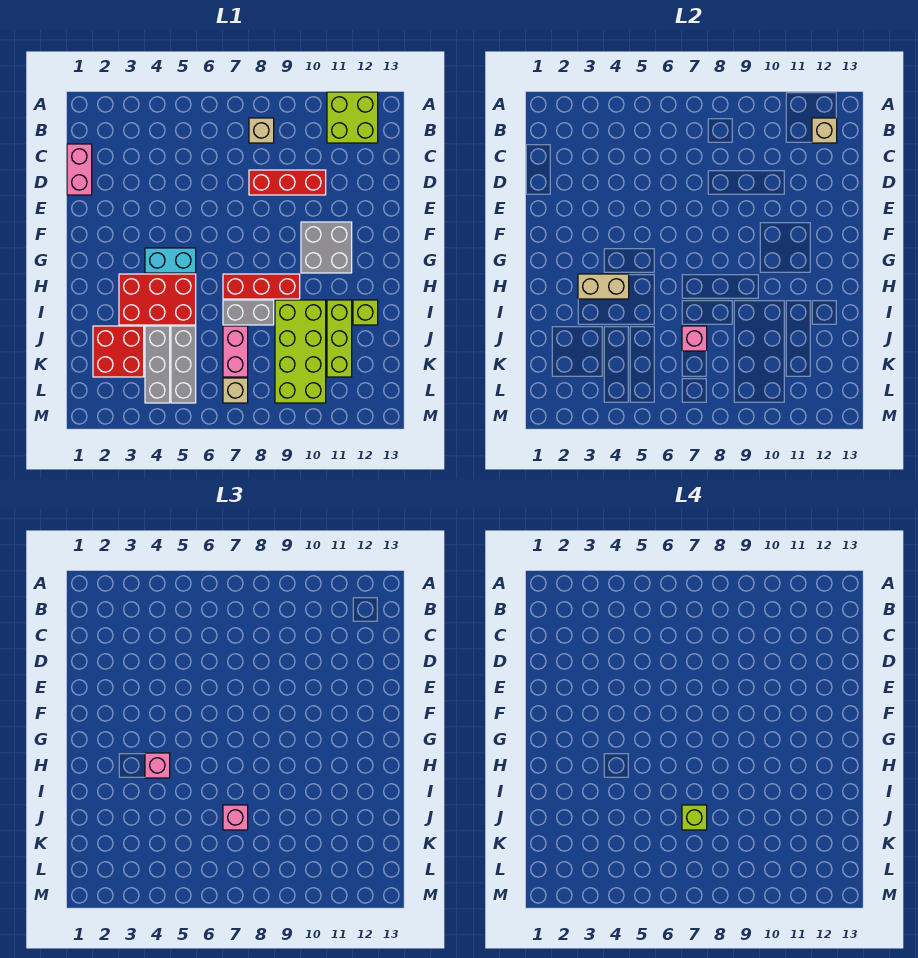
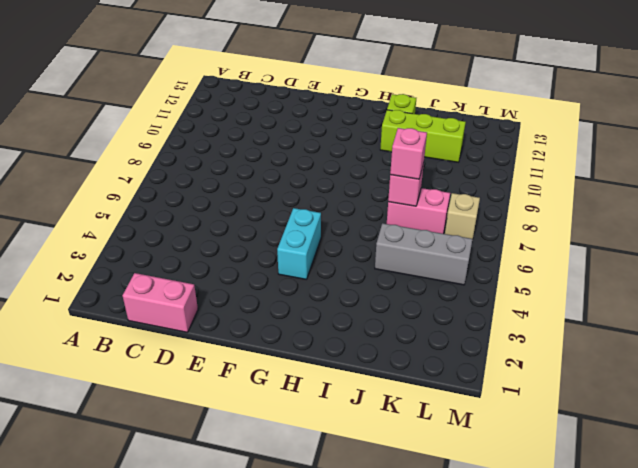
none -> lime 2x2 brick [327,92,378,143]
none -> tan 1x1 brick [249,118,274,143]
none -> red 1x3 brick [249,170,326,195]

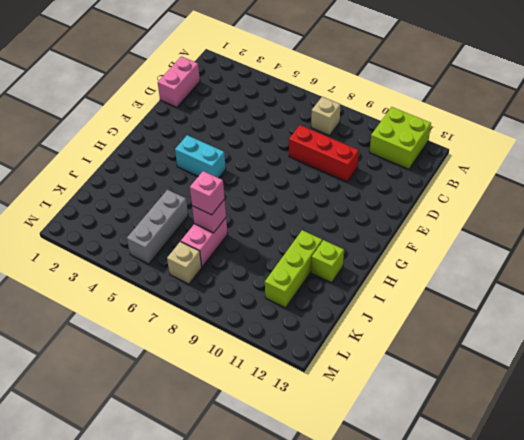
none -> grey 2x2 brick [301,222,352,273]
none -> red 2x3 brick [119,274,196,325]
none -> red 1x3 brick [223,274,300,299]

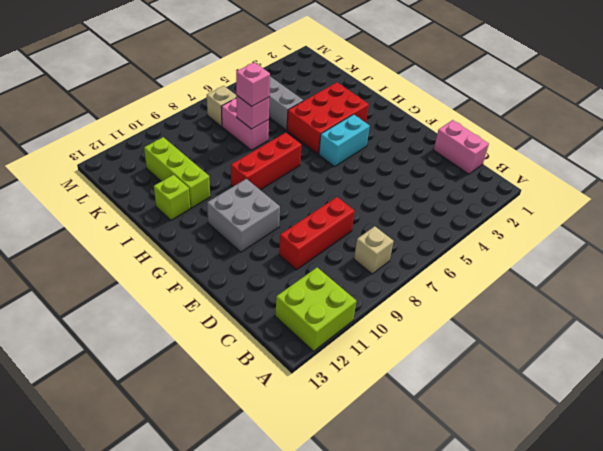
none -> grey 1x2 brick [223,300,274,325]
none -> lime 2x4 brick [275,300,326,403]
none -> red 2x2 brick [93,326,144,377]

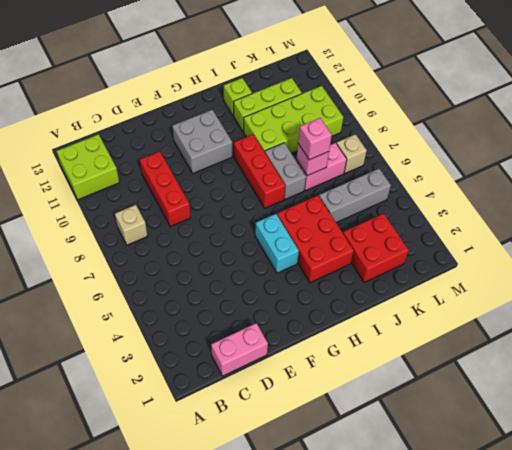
none -> grey 1x3 brick [145,326,170,403]
none -> tan 1x1 brick [812,118,837,143]
none -> tan 1x2 brick [578,274,629,299]

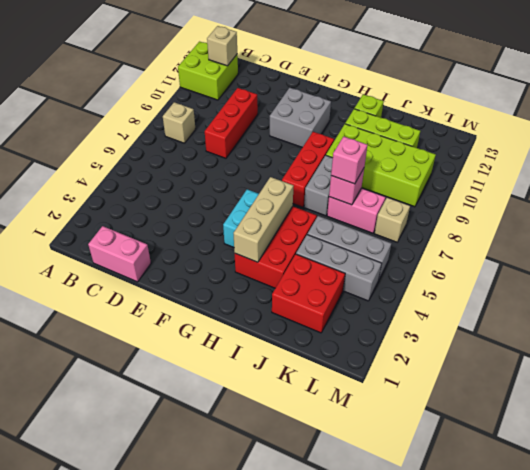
tan 1x3 brick [234,177,294,262] -> tan 1x2 brick [578,274,629,299]
none -> pink 1x1 brick [145,753,170,778]
none -> lime 1x1 brick [682,805,707,830]

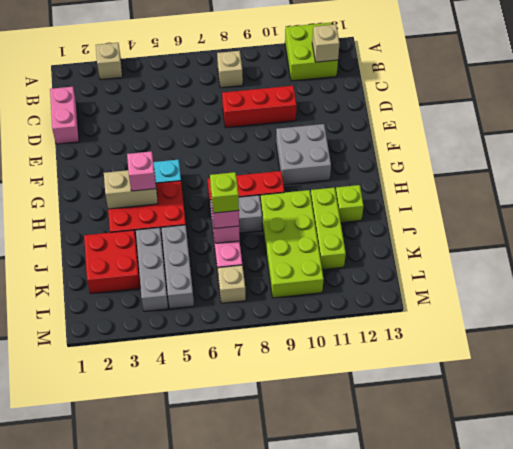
tan 1x1 brick [96,43,122,80] -> none

